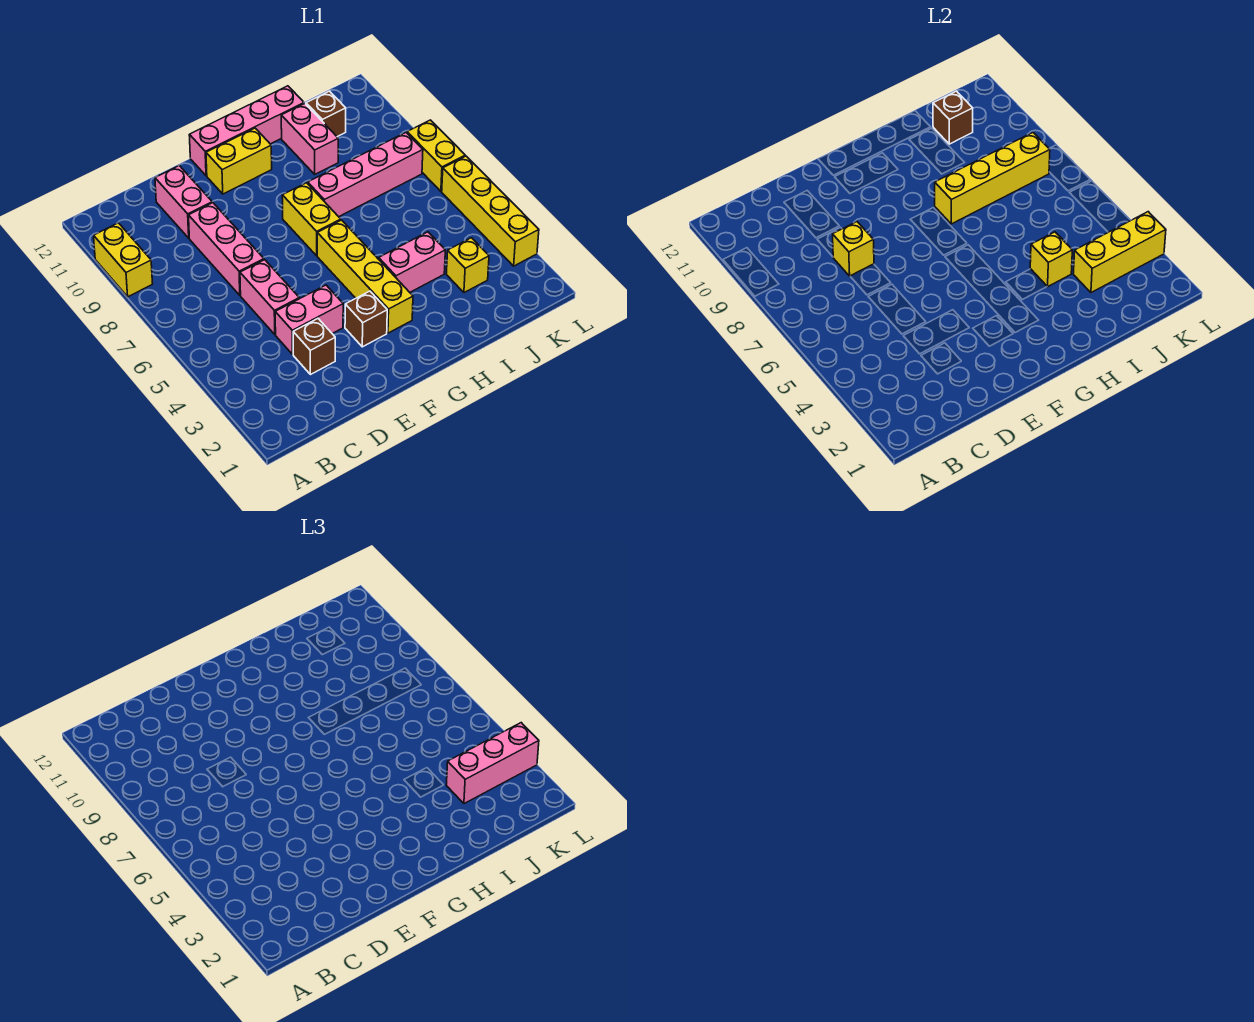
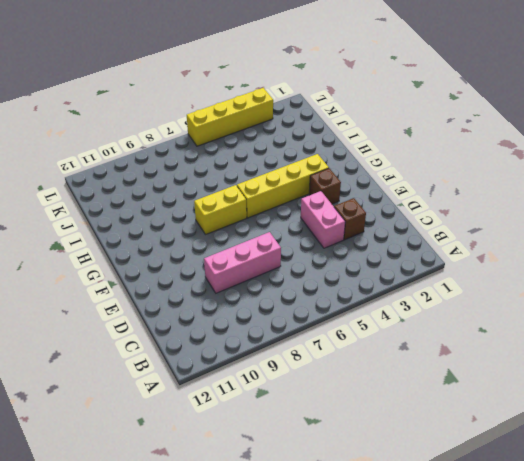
none -> yellow 1x2 brick [94,223,153,297]
none -> pink 1x2 brick [240,260,299,334]
none -> pink 1x2 brick [155,166,212,238]

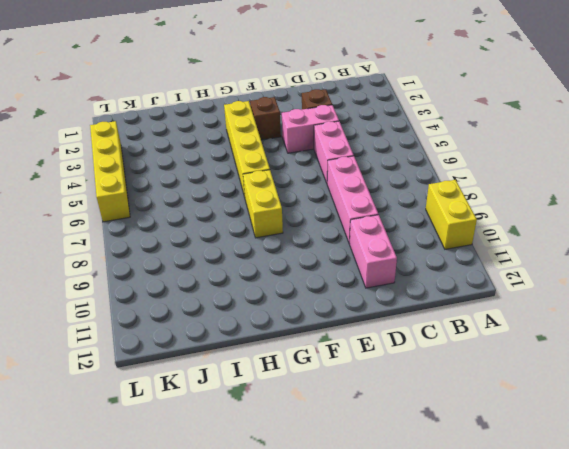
none -> yellow 1x2 brick [206,128,272,194]
none -> pink 1x4 brick [189,86,304,176]
none -> pink 1x2 brick [379,232,445,292]

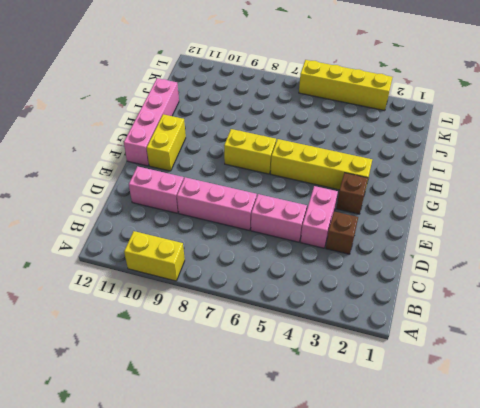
none -> pink 1x2 brick [379,232,445,292]
none -> pink 1x4 brick [308,133,423,217]
none -> pink 1x2 brick [281,104,338,174]

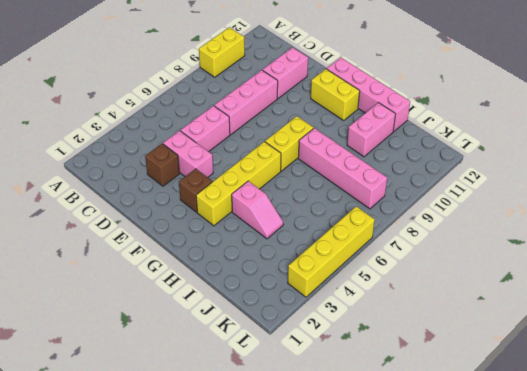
pink 1x2 slope [232,181,283,239] -> pink 1x2 brick [379,232,445,292]
none -> yellow 1x1 brick [446,238,489,293]
none -> brown 1x1 brick [306,91,346,137]
none -> yellow 1x2 brick [407,120,465,191]

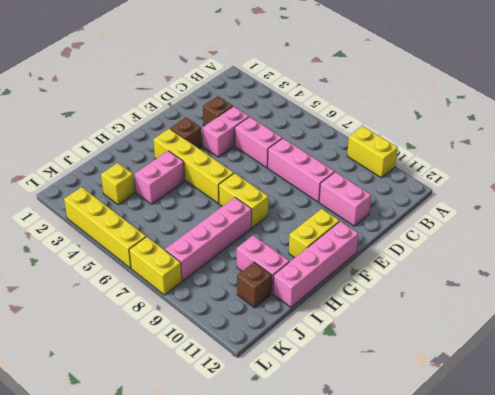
none -> yellow 1x1 brick [833,222,874,276]
none -> yellow 1x4 brick [935,133,1050,224]
none -> yellow 1x1 brick [1030,232,1072,287]

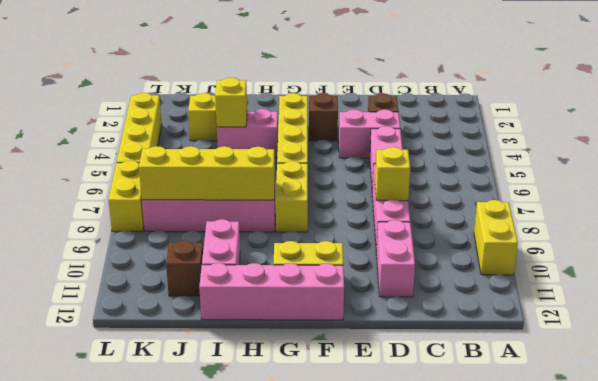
none -> yellow 1x3 brick [1073,212,1166,293]
none -> brown 1x1 brick [933,91,973,144]
none -> pink 1x3 brick [446,723,539,804]

